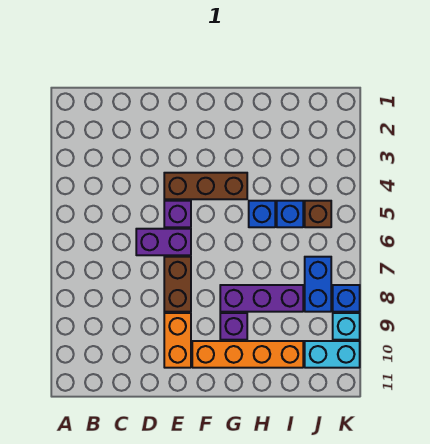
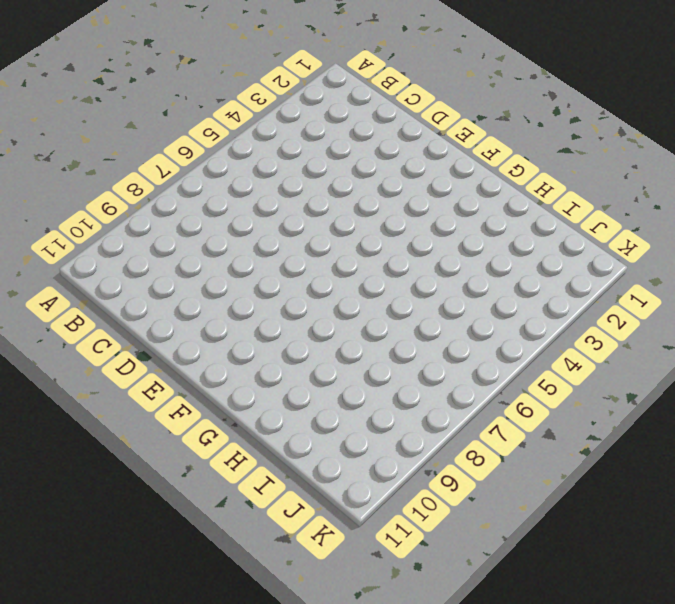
none -> purple 1x2 brick [136,229,191,255]
none -> brown 1x3 brick [164,173,247,199]
none -> purple 1x1 brick [164,201,191,227]

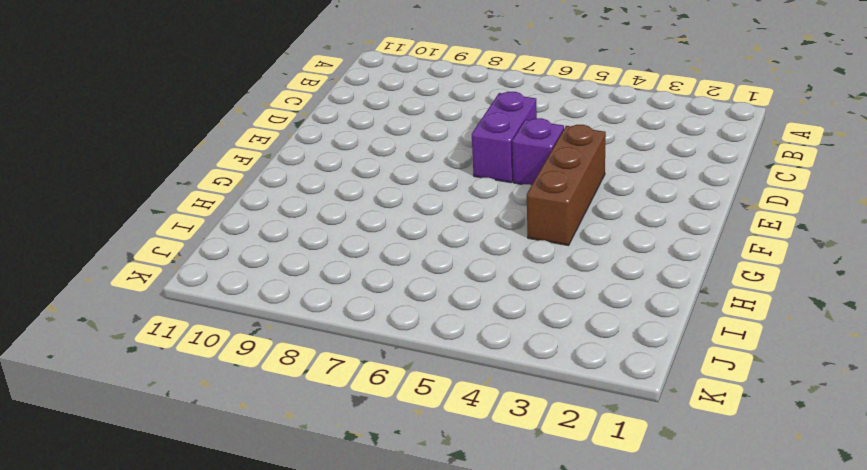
none -> brown 1x2 brick [164,257,191,312]
none -> orange 1x2 brick [164,313,191,368]
none -> orange 1x4 brick [192,341,303,368]

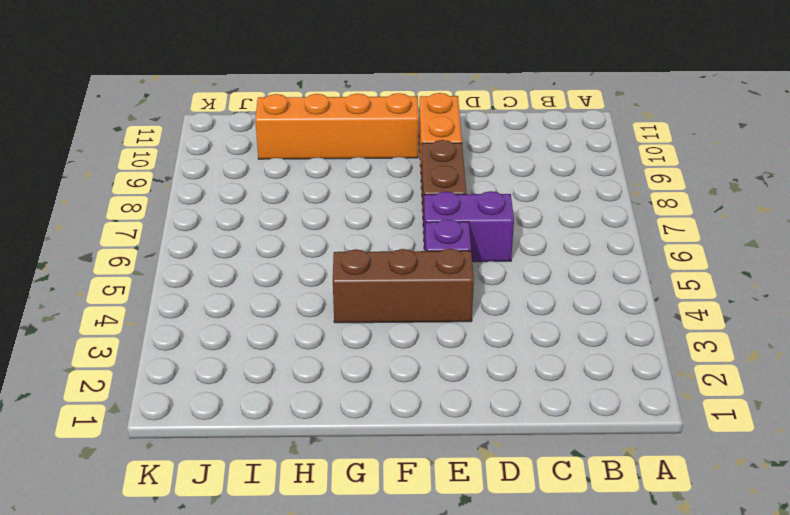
none -> purple 1x3 brick [220,285,303,312]
none -> purple 1x1 brick [220,313,247,340]
none -> blue 1x1 brick [249,201,275,227]

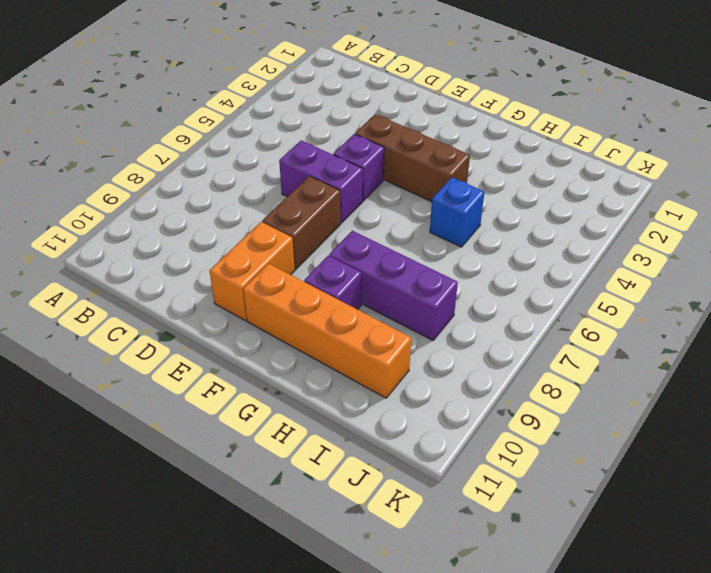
none -> blue 1x1 brick [277,201,303,227]
none -> brown 1x1 brick [305,201,331,227]
none -> blue 1x2 brick [305,257,331,312]

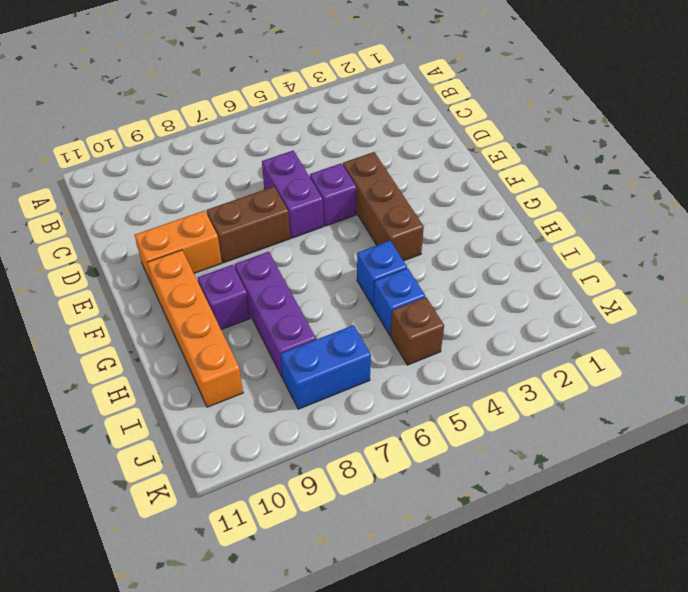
none -> cyan 1x2 brick [305,341,360,368]
none -> blue 1x1 brick [333,285,360,312]
none -> cyan 1x1 brick [333,313,360,340]

